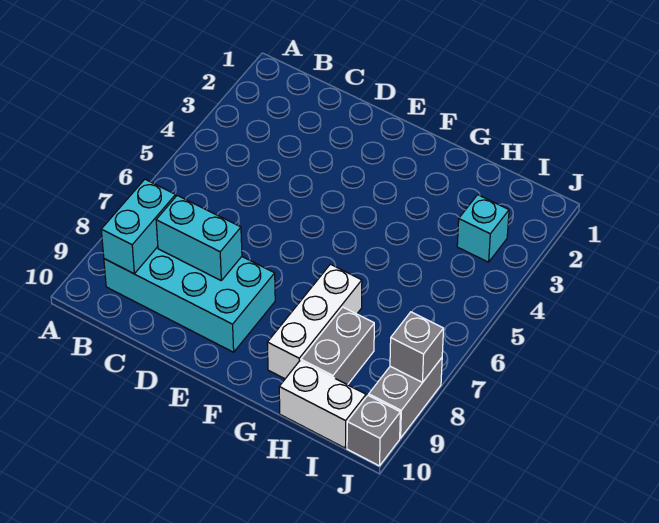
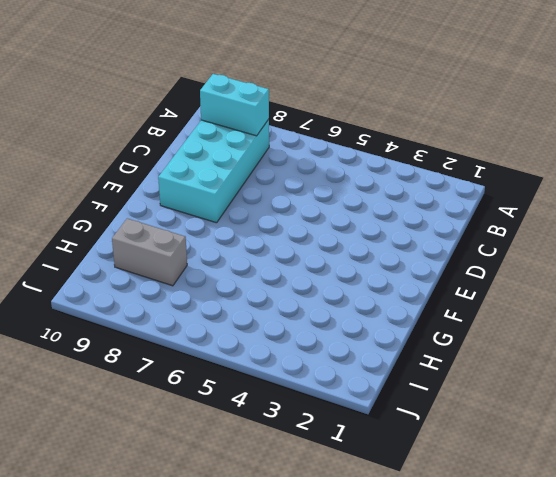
none -> white 1x3 brick [267,264,362,379]
none -> white 1x2 brick [279,361,366,448]

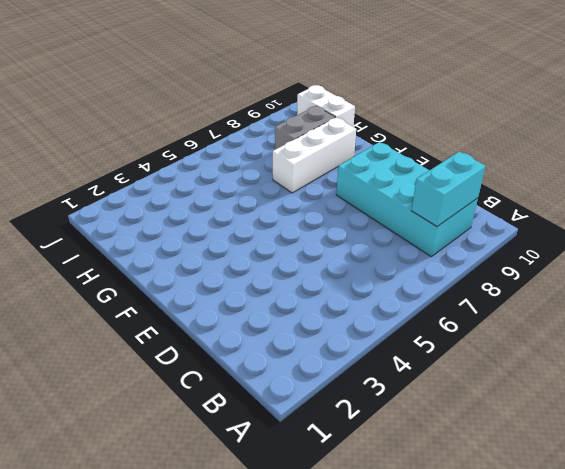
none -> cyan 1x1 brick [457,195,509,262]
none -> grey 1x2 brick [369,358,442,438]

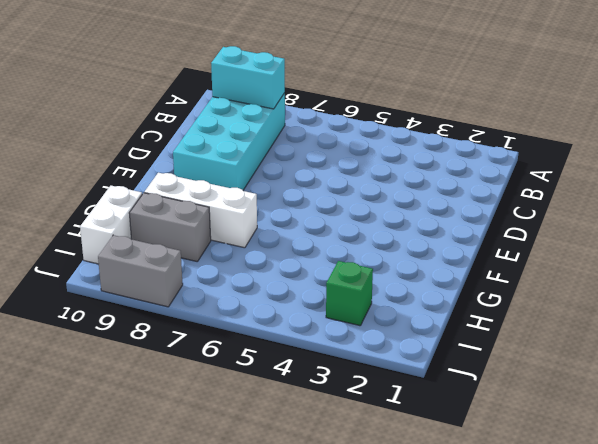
green 1x1 brick [326,261,373,326] -> cyan 1x1 brick [457,195,509,262]
none -> grey 1x1 brick [347,395,400,466]
none -> cyan 1x2 brick [156,195,242,280]

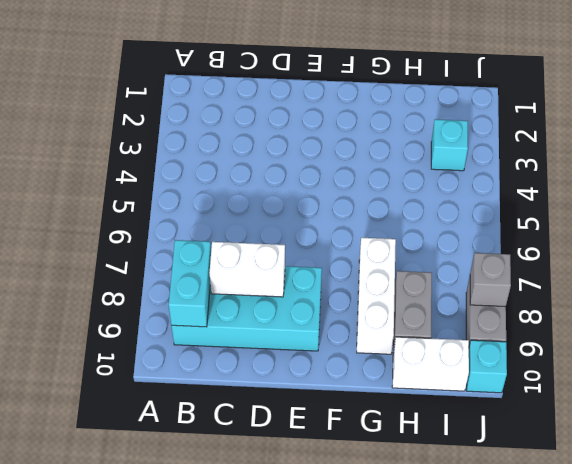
white 1x2 brick [210,242,285,297] -> cyan 1x2 brick [156,195,242,280]
cyan 1x1 brick [467,340,507,393] -> grey 1x1 brick [347,395,400,466]

